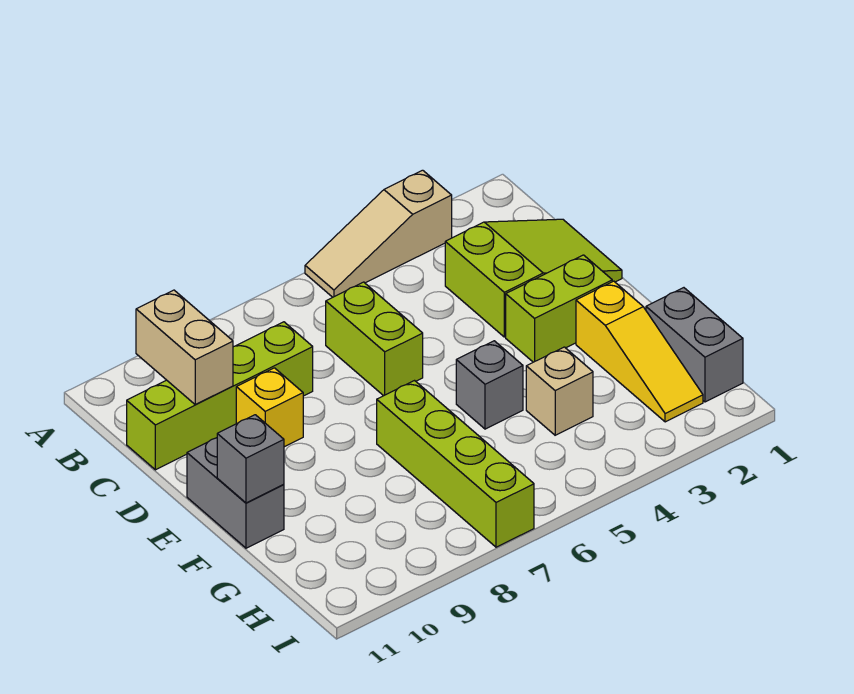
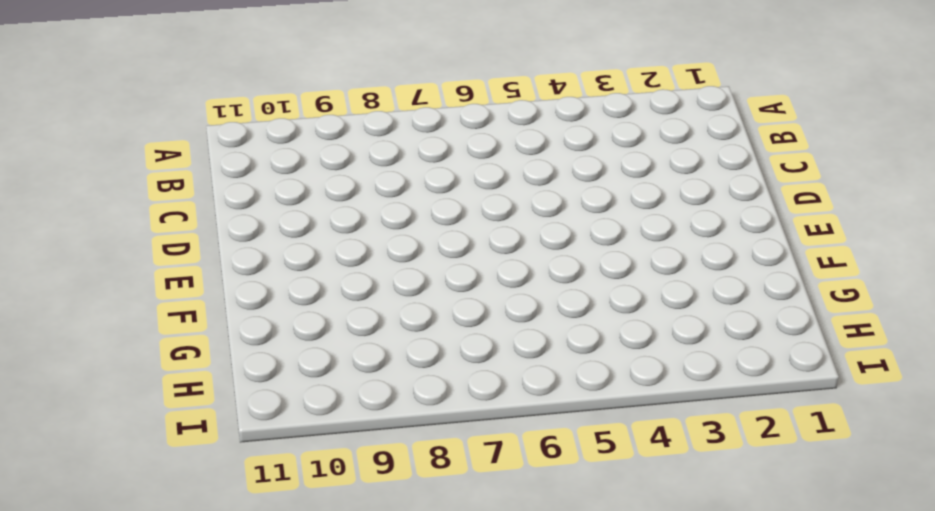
none -> tan 1x3 slope [305,170,452,297]
none -> lime 2x3 slope [445,219,622,337]
none -> lime 1x2 brick [326,282,423,396]

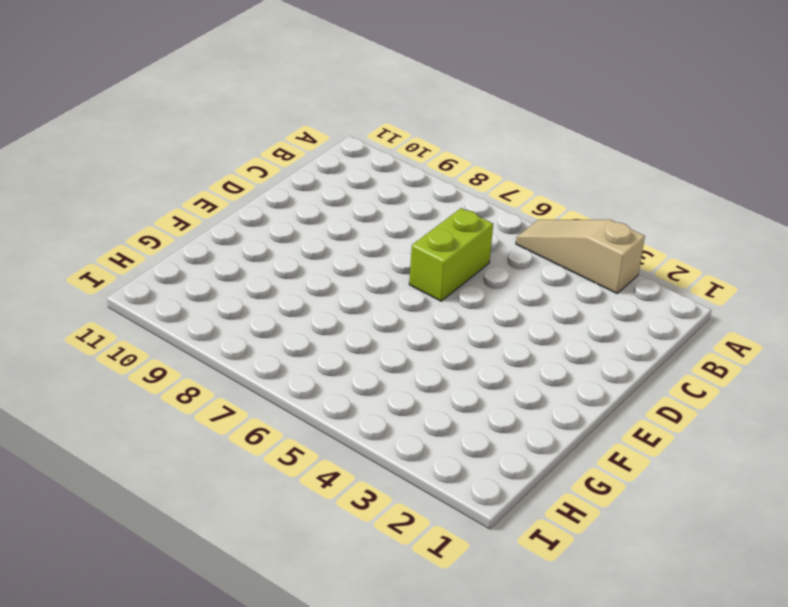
none -> lime 2x3 slope [445,219,622,337]
none -> lime 1x4 brick [127,322,313,470]
none -> yellow 1x1 brick [236,368,303,447]

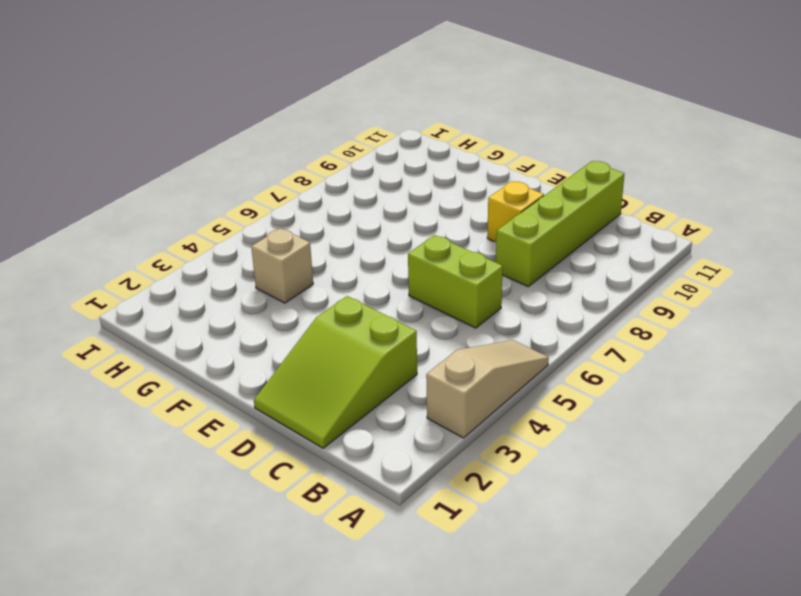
none -> lime 1x2 brick [506,255,612,362]
none -> grey 1x2 brick [187,438,284,548]
none -> yellow 1x3 slope [576,281,703,422]

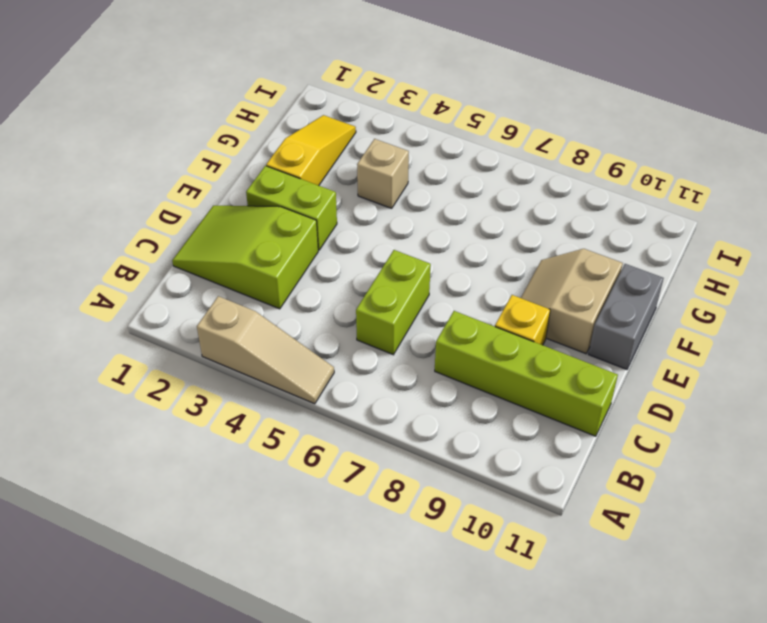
tan 2x2 slope [521,249,623,354] -> none
none -> grey 1x1 brick [456,341,523,429]
none -> lime 1x4 brick [377,381,534,547]
none -> grey 1x2 brick [646,288,743,402]

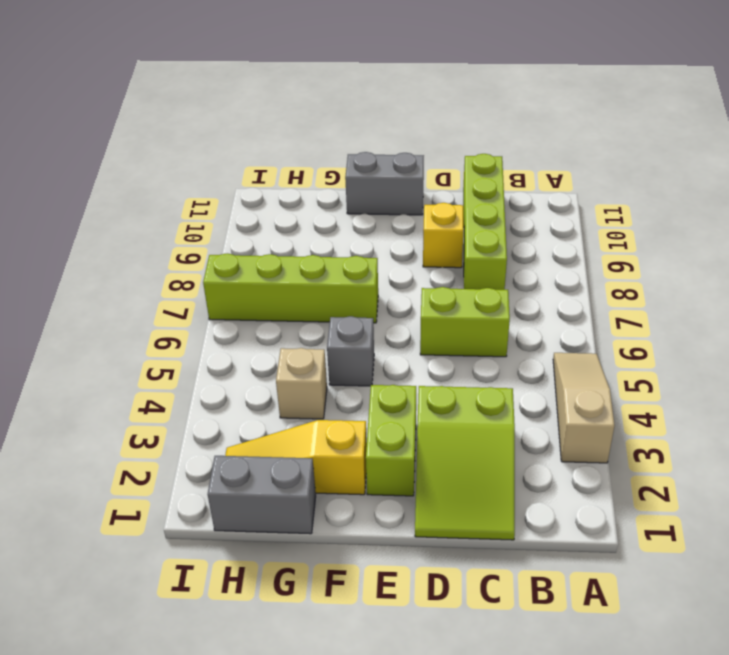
none -> tan 1x2 brick [136,290,233,404]
none -> grey 1x1 brick [217,415,284,503]

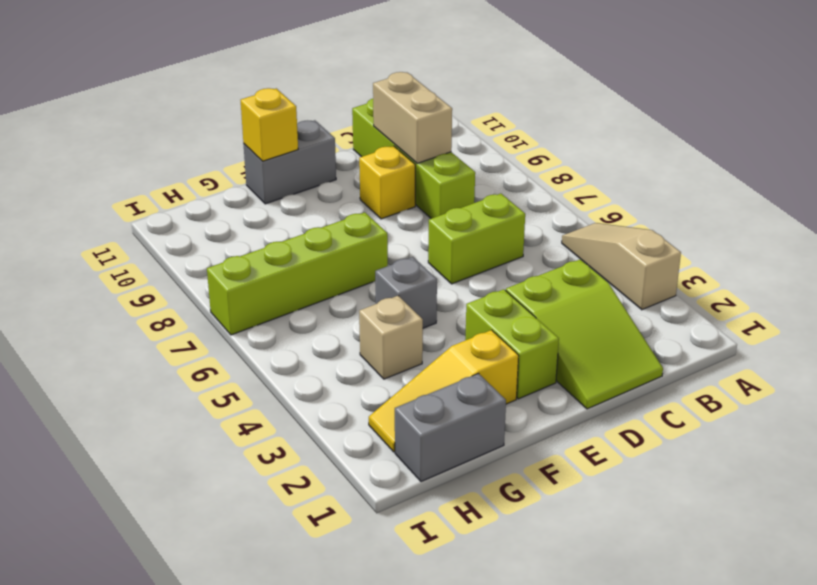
tan 1x2 brick [373,72,452,163] -> tan 1x2 brick turned to [136,290,233,404]
yellow 1x1 brick [241,88,298,161] -> grey 1x1 brick [217,415,284,503]

